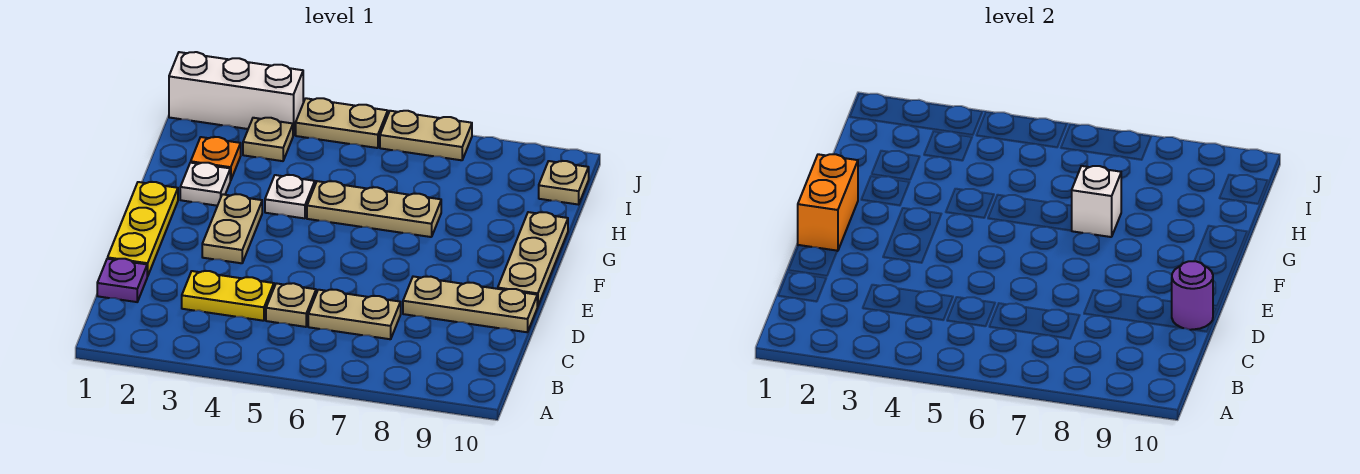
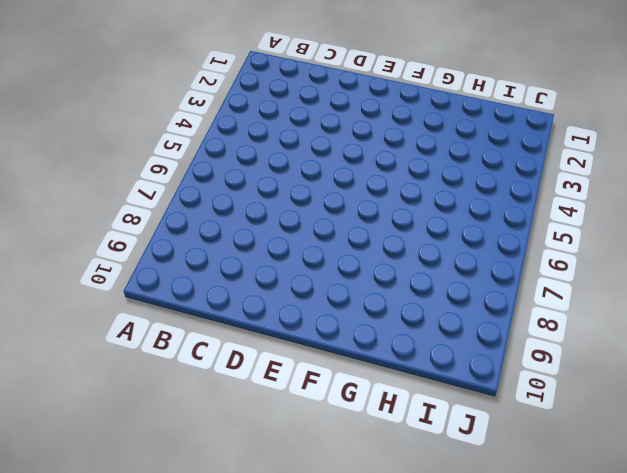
none -> purple 1x1 plate [97,259,147,302]
none -> yellow 1x2 plate [182,271,274,321]
none -> tan 1x1 plate [266,283,316,327]

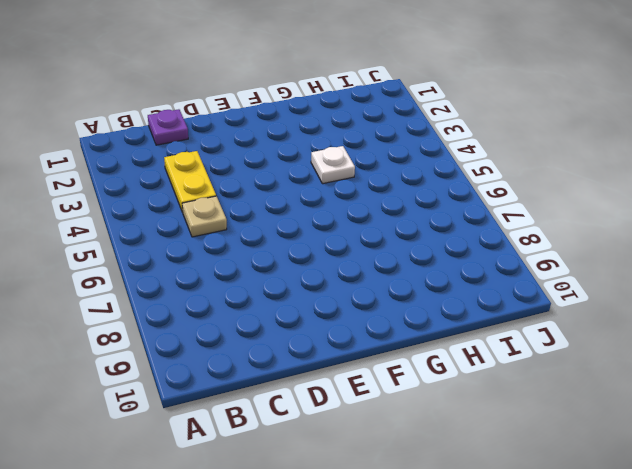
none -> tan 1x2 plate [308,290,401,339]
none -> yellow 1x3 plate [108,182,178,276]
none -> tan 1x3 plate [403,276,537,332]

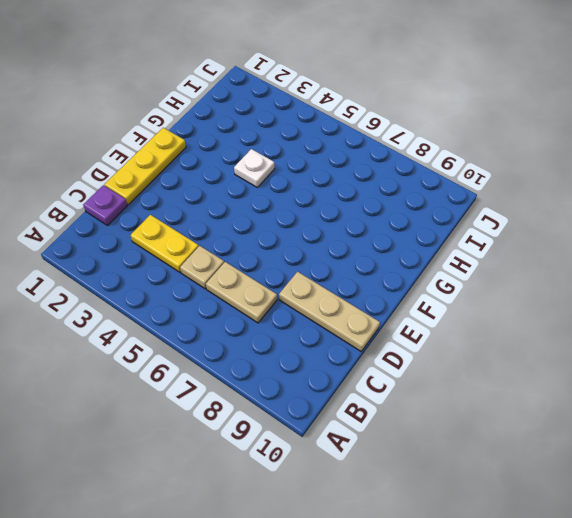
none -> tan 1x2 plate [202,194,262,263]
none -> tan 1x3 plate [498,212,568,307]
none -> white 1x1 plate [180,163,230,206]

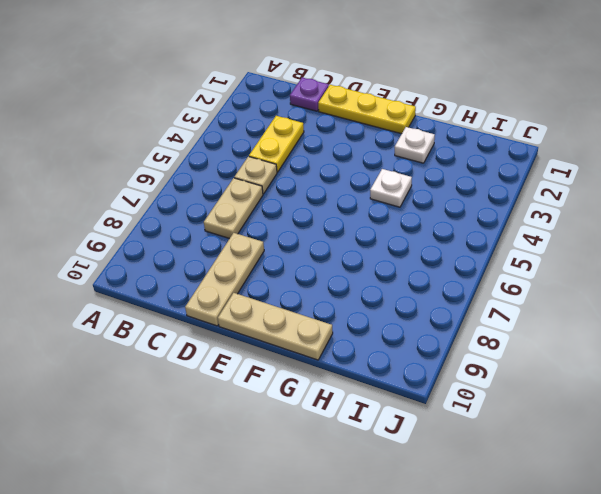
none -> tan 1x2 plate [202,194,262,263]
none -> tan 1x3 plate [307,181,441,237]
none -> orange 1x1 plate [191,137,241,181]

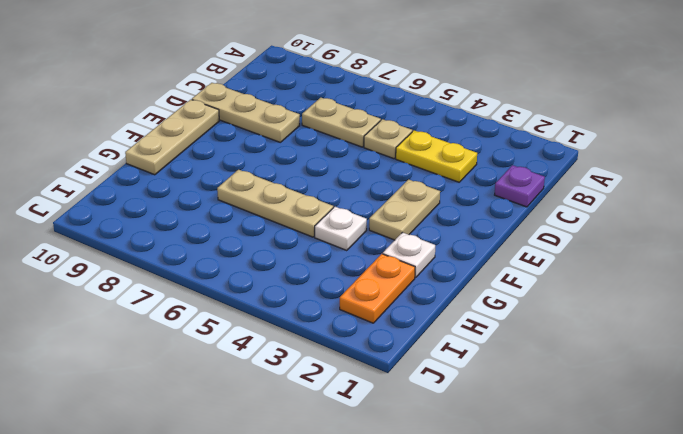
orange 1x2 plate [340,254,415,323] -> orange 1x1 plate [191,137,241,181]
none -> yellow 1x3 plate [108,182,178,276]
none -> tan 1x1 plate [243,118,293,161]
none -> tan 1x1 plate [539,161,589,205]

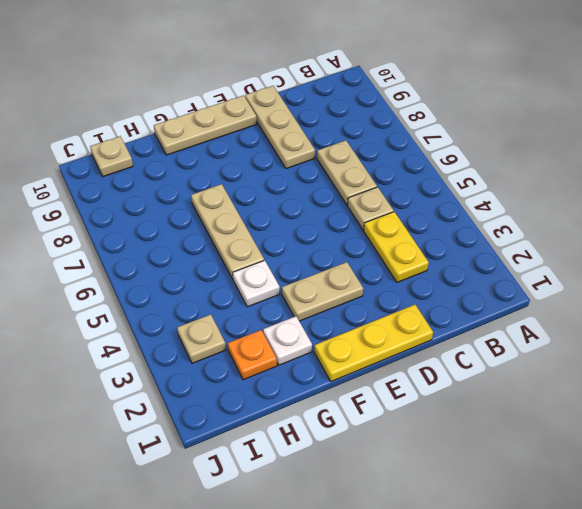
none -> purple 1x1 plate [97,259,147,302]
none -> white 1x3 brick [169,52,303,135]
none -> tan 1x2 plate [296,98,388,148]

